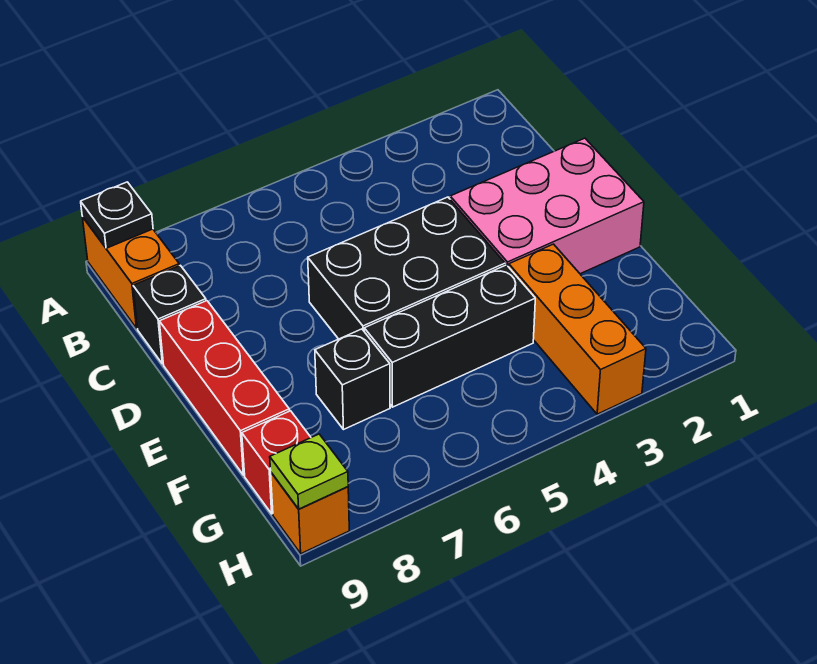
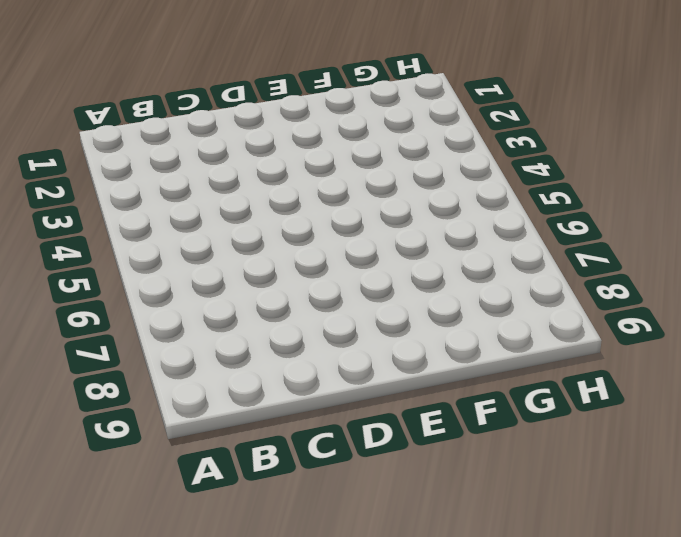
none -> orange 1x2 brick [82,217,179,328]
none -> black 1x1 brick [133,265,206,364]
none -> pink 2x3 brick [450,138,644,274]

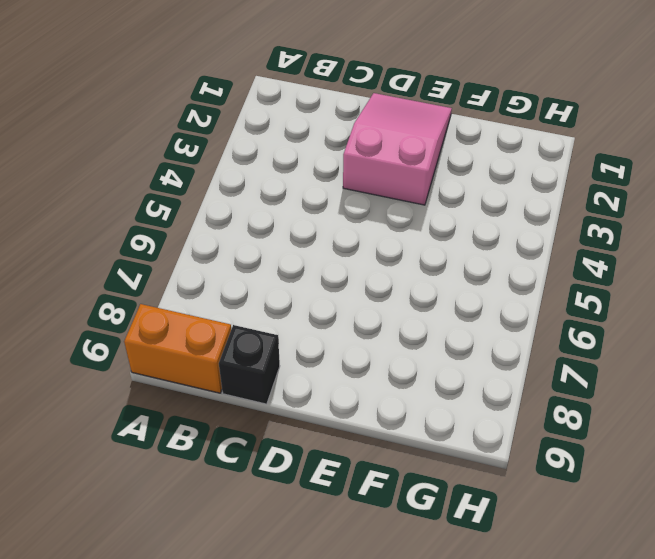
pink 2x3 slope [343,93,452,205] -> pink 2x3 brick [450,138,644,274]
none -> black 2x3 brick [308,197,505,339]
none -> red 1x3 brick [159,301,289,475]
none -> orange 1x3 brick [509,244,646,414]

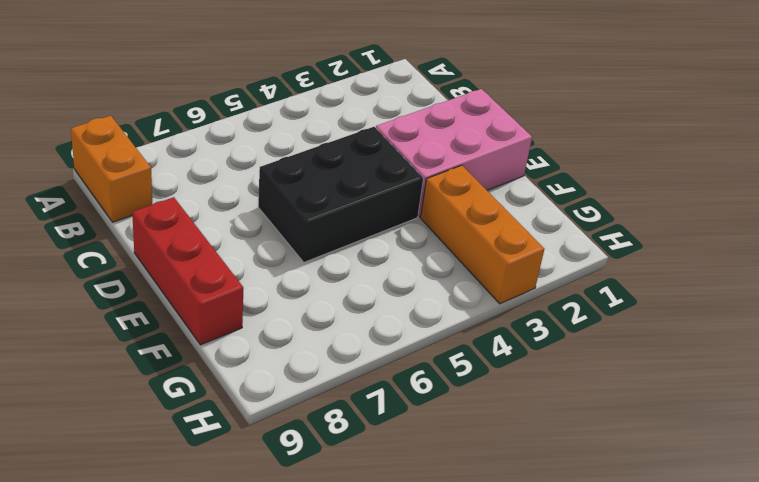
none -> black 1x1 brick [133,265,206,364]
none -> black 1x3 brick [364,265,535,407]
none -> black 1x1 brick [315,329,390,430]

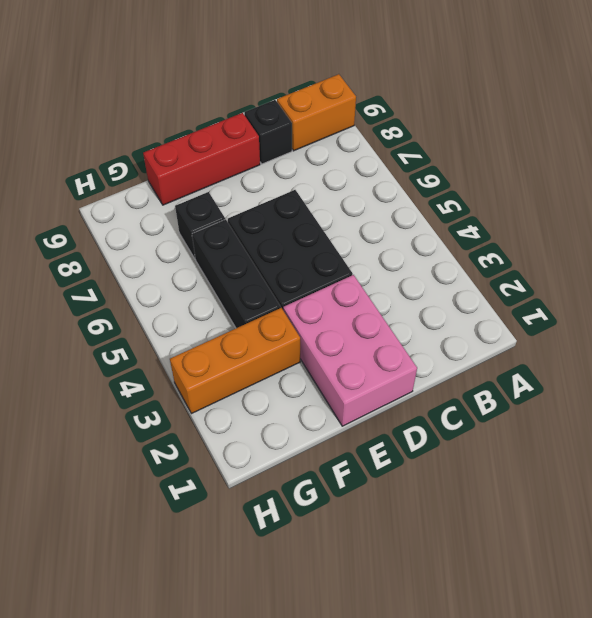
none -> red 1x1 brick [242,411,311,514]
none -> orange 1x1 brick [271,473,349,554]
none -> black 1x1 plate [81,182,153,248]

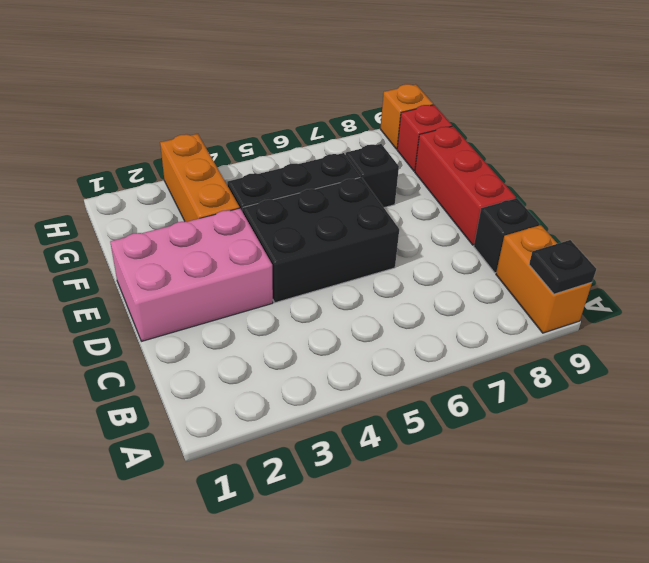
none -> lime 1x1 plate [270,434,348,509]

